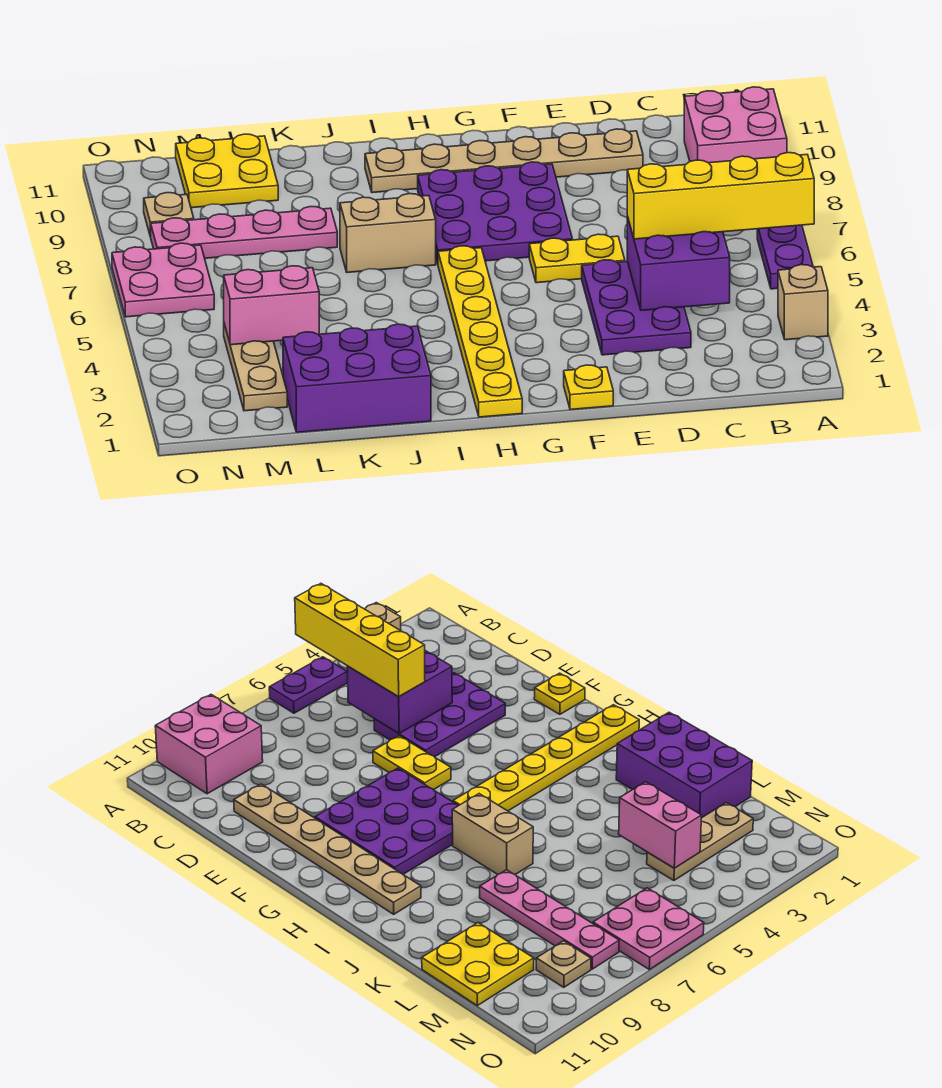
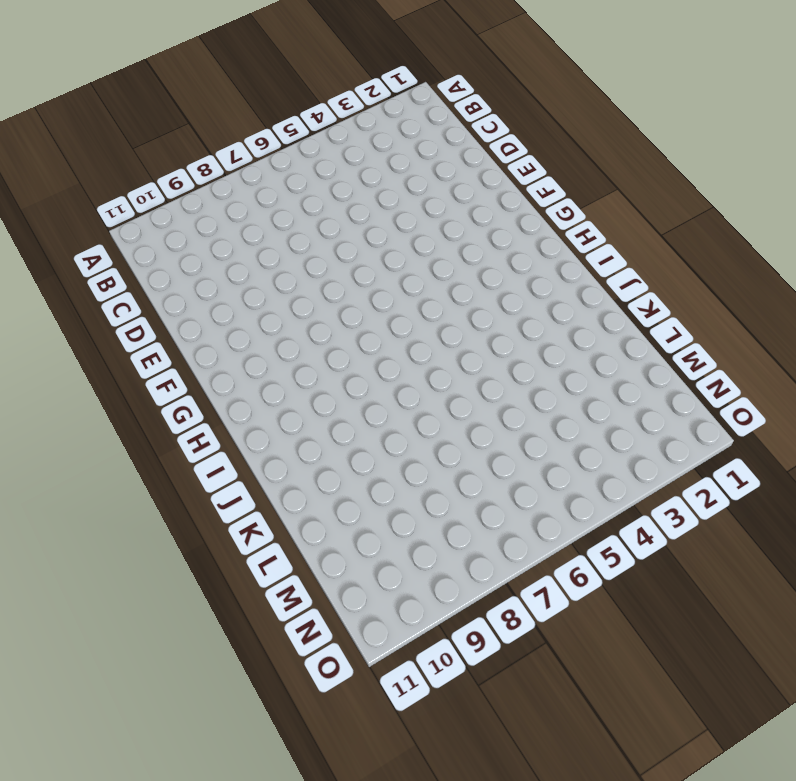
none -> tan 1x1 brick [778,265,828,340]
none -> purple 1x2 plate [757,225,813,289]
none -> pink 2x2 brick [684,87,787,163]

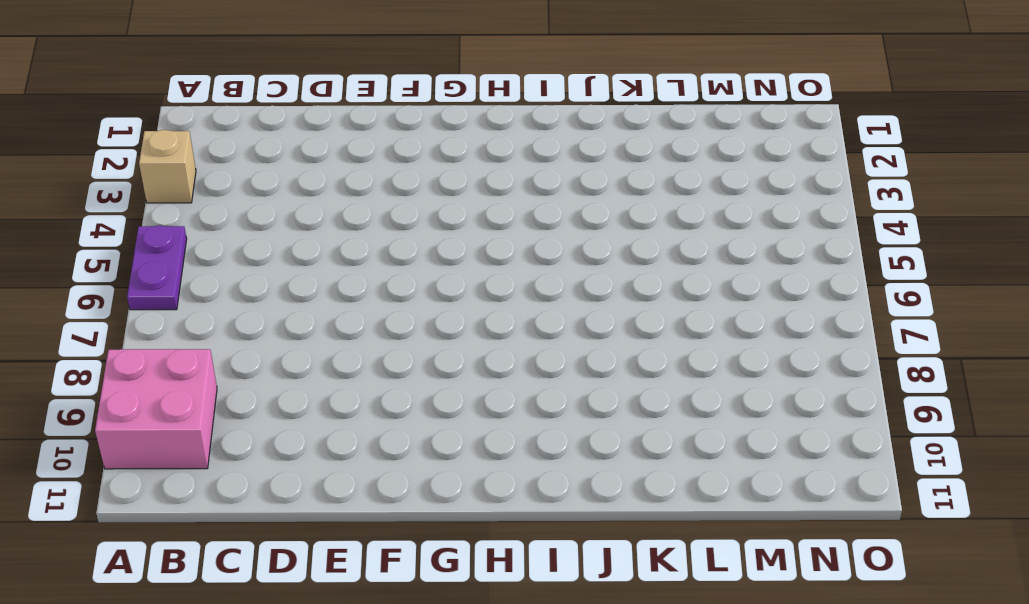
none -> purple 2x3 plate [582,260,691,355]
none -> tan 1x6 plate [365,129,643,193]
none -> yellow 1x2 plate [529,234,625,283]

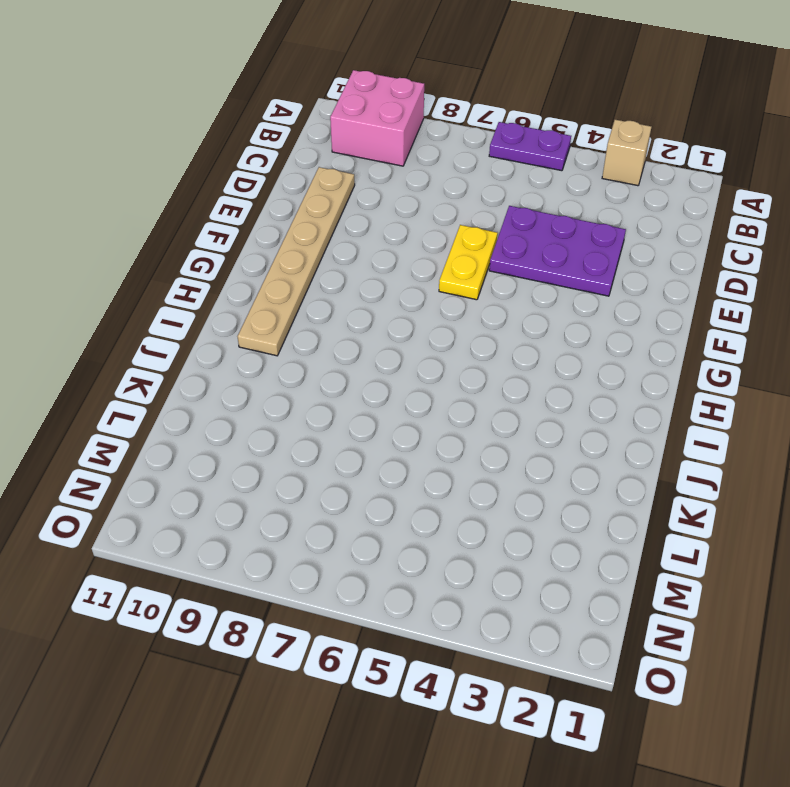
none -> yellow 1x1 plate [564,365,613,410]
none -> purple 3x3 plate [418,162,572,264]
none -> yellow 1x6 plate [438,246,522,417]

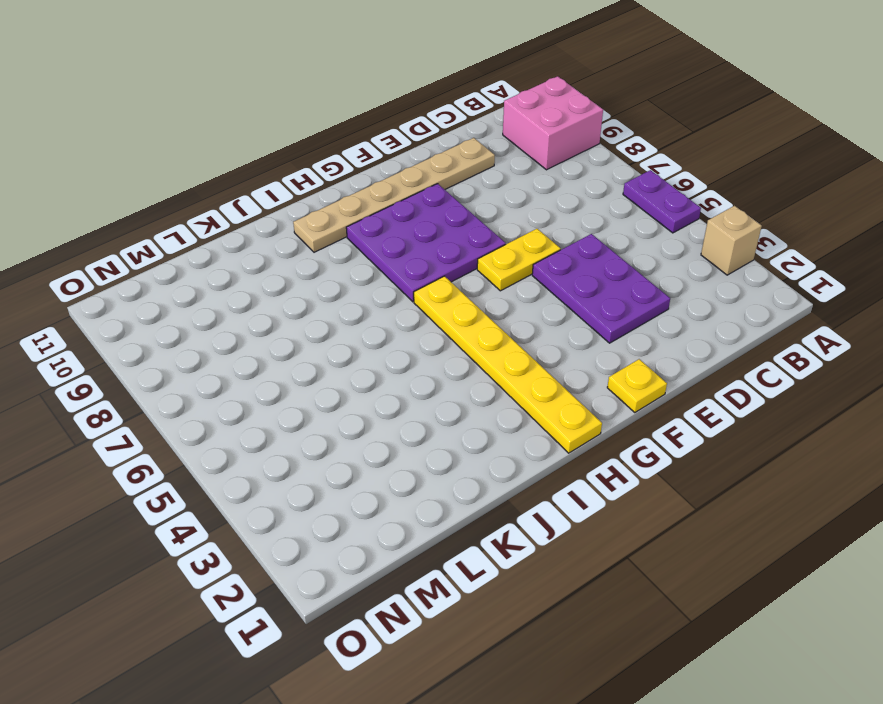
none -> tan 1x2 brick [340,194,436,272]
none -> purple 2x3 brick [283,324,431,432]
none -> pink 1x4 plate [151,207,337,258]

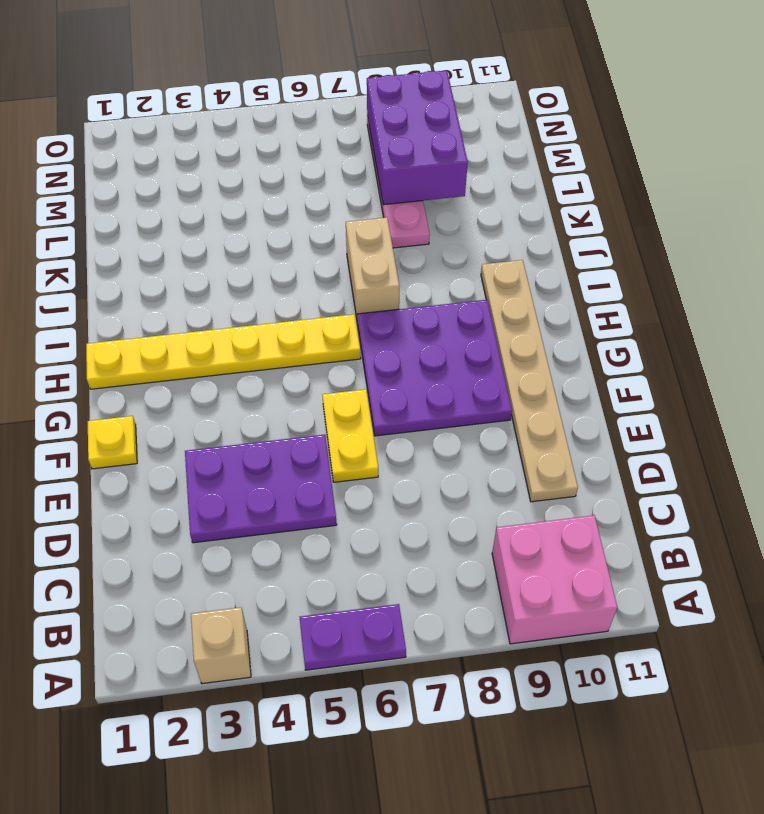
purple 2x3 brick [367,70,468,205] -> purple 2x3 brick moved to [283,324,431,432]
none -> yellow 2x2 plate [176,134,278,208]
none -> tan 1x3 plate [224,324,287,411]
none -> pink 2x2 plate [112,243,214,317]

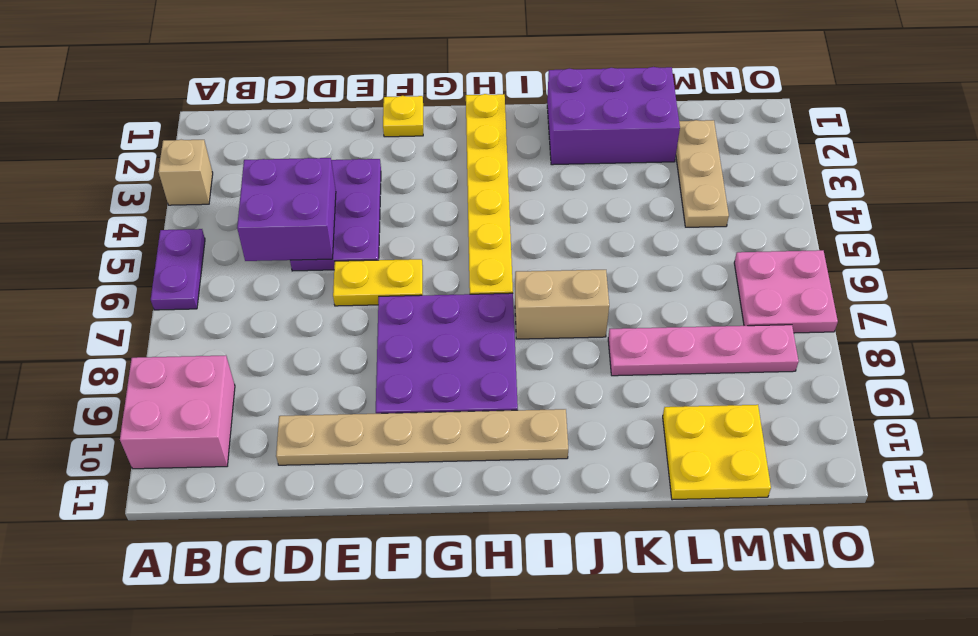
none -> tan 1x1 plate [144,193,194,237]
none -> pink 1x2 brick [224,266,319,345]
none -> yellow 1x4 brick [627,153,814,239]

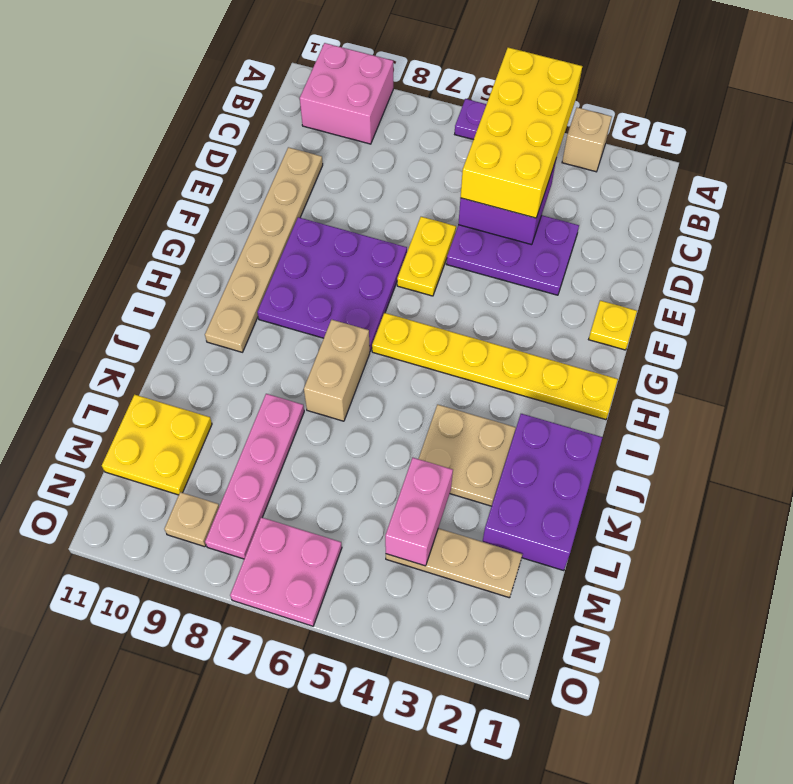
yellow 2x4 brick [461,48,582,218] -> yellow 1x4 brick [627,153,814,239]
tan 2x2 plate [419,404,516,506] -> none

